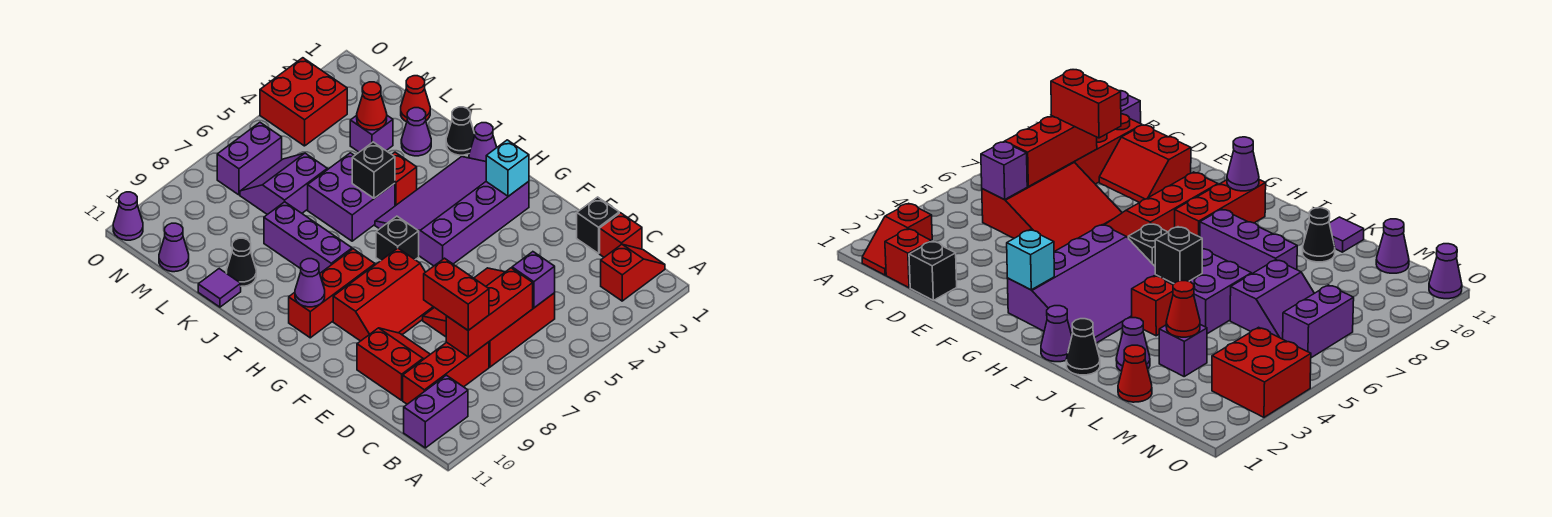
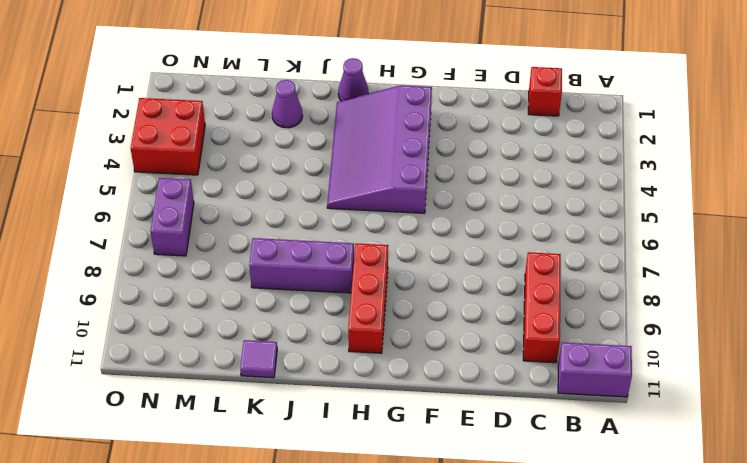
purple 1x2 brick [558,342,632,397] -> purple 1x2 brick turned to [404,375,468,448]
none -> red 1x2 slope [601,244,665,301]
none -> red 3x3 slope [423,268,555,367]
none -> black 1x1 brick [577,197,619,253]
none -> red 2x2 slope [357,328,430,400]

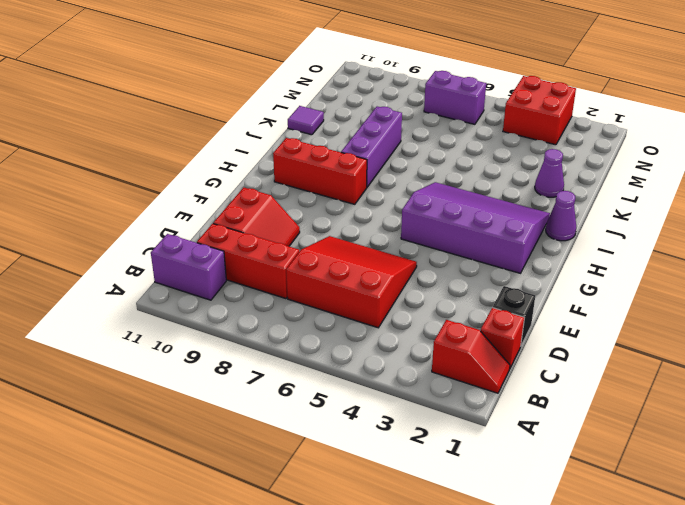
none -> red 2x3 slope [333,248,434,341]
none -> black 1x1 brick [376,216,419,261]
none -> black 1x1 cone [446,107,475,155]
none -> red 1x1 brick [392,152,417,206]

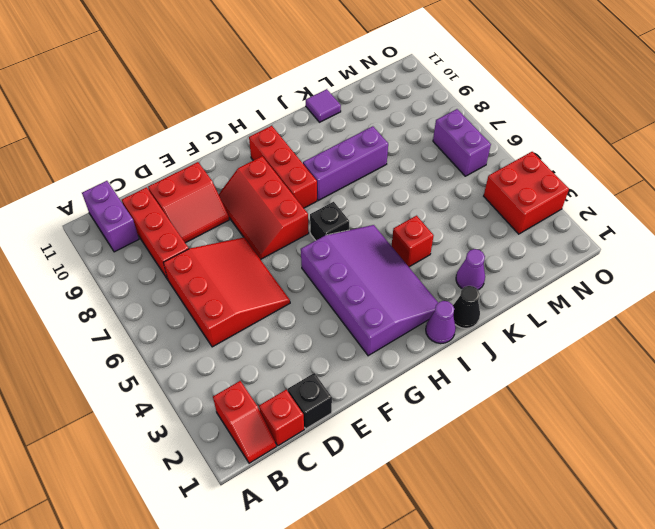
none -> purple 2x2 brick [308,153,395,241]
none -> black 1x1 cone [226,238,256,286]
none -> red 1x1 cone [401,76,430,122]
none -> purple 1x1 brick [350,115,393,152]

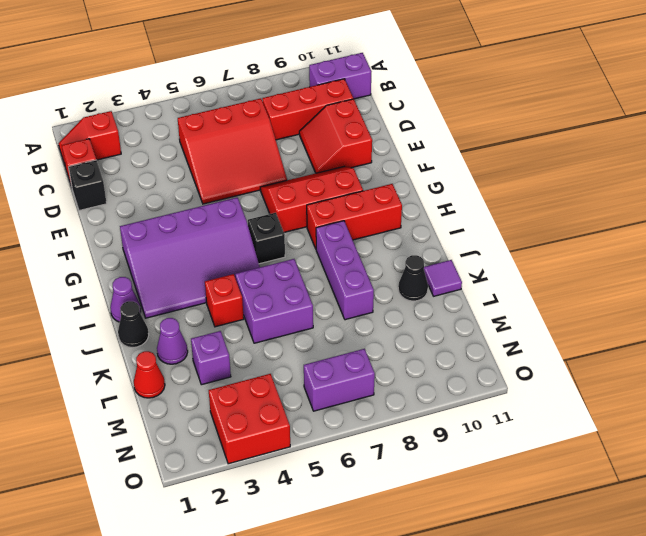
none -> purple 2x2 slope [240,153,327,215]
none -> purple 1x1 cone [159,223,189,272]
none -> purple 1x1 cone [113,192,143,240]
none -> purple 1x1 brick [512,252,555,308]

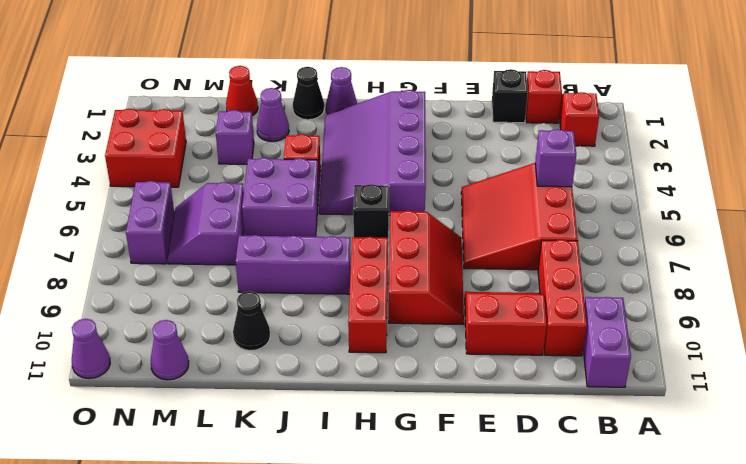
none -> purple 1x1 tile [198,269,241,307]
none -> red 1x3 brick [446,268,533,357]
none -> cyan 1x1 brick [486,140,529,196]
none -> purple 1x1 cone [295,259,325,307]

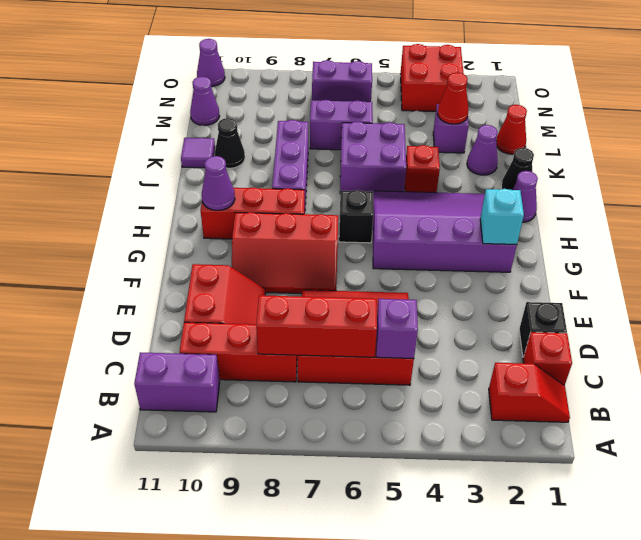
none -> black 1x1 brick [352,142,395,198]
none -> red 1x2 brick [424,258,489,330]

